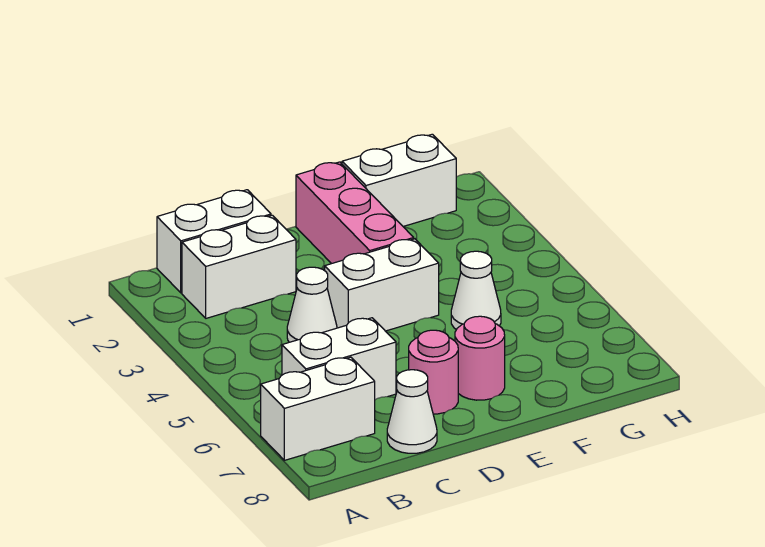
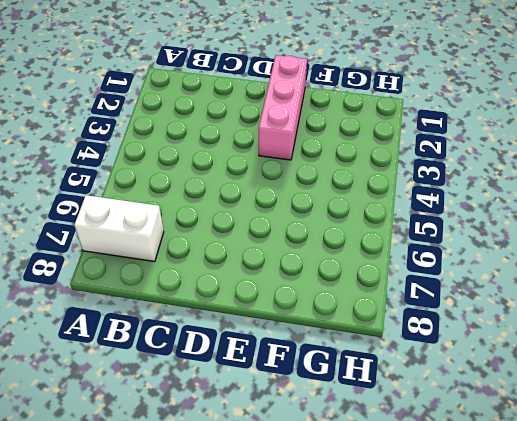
none -> white 1x2 brick [157,190,271,293]
none -> white 1x2 brick [182,215,296,318]
none -> white 1x2 brick [282,318,396,400]

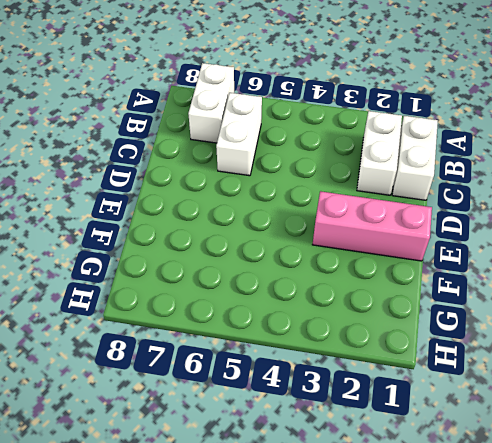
none -> white 1x1 cone [287,267,337,342]
none -> white 1x1 cone [387,370,437,453]
none -> white 1x2 brick [325,239,439,331]

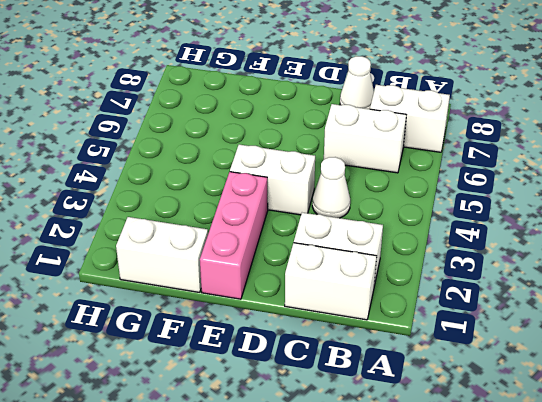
none -> pink 1x1 round brick [409,330,458,414]
none -> pink 1x1 round brick [455,316,505,400]
none -> white 1x1 cone [451,251,501,330]

